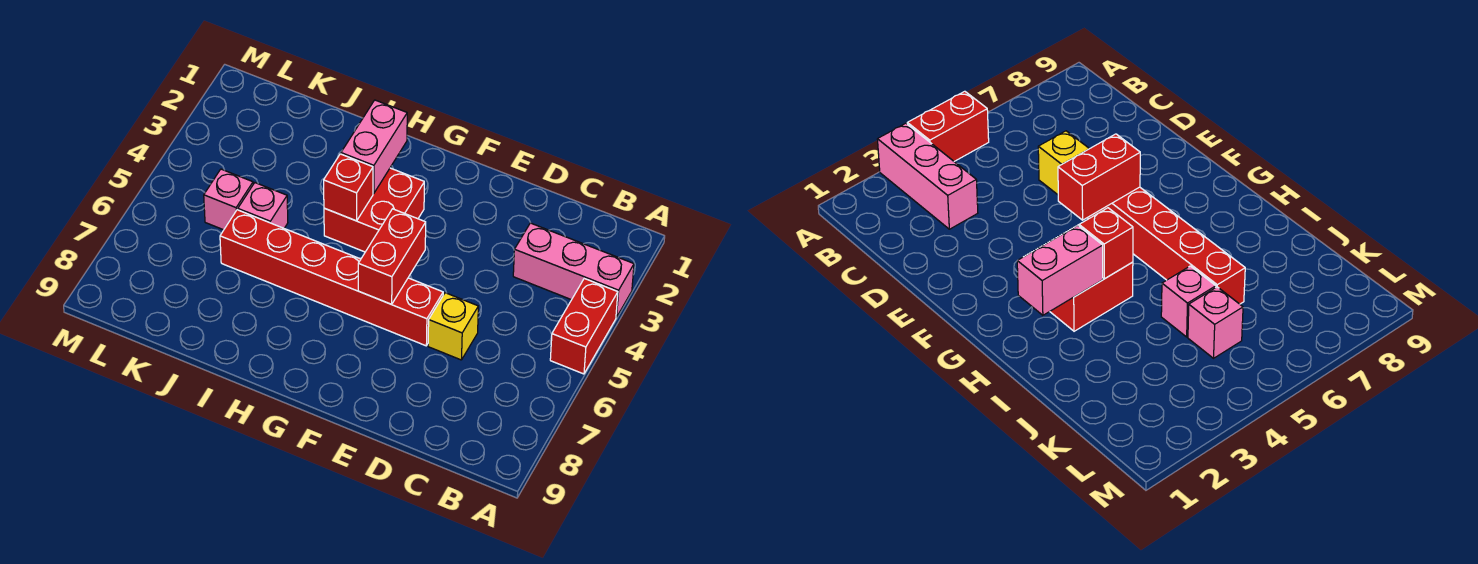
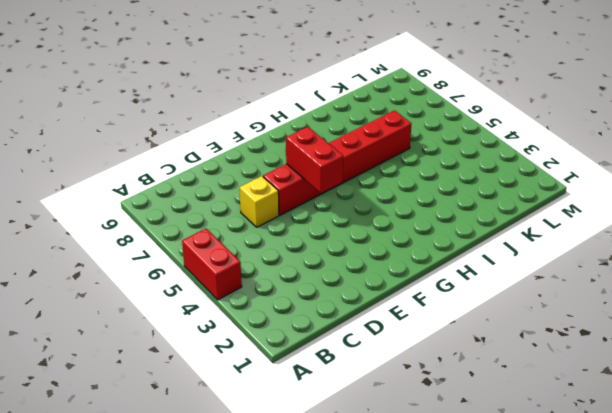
none -> pink 1x3 brick [513,223,634,317]
none -> red 2x2 brick [324,168,424,252]

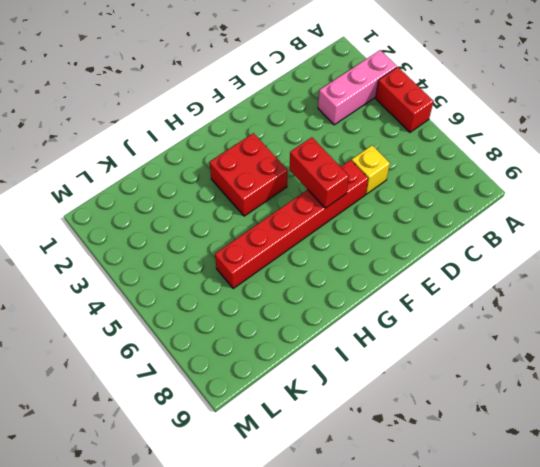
none -> pink 1x1 brick [238,183,288,228]
none -> pink 1x1 brick [204,169,253,230]

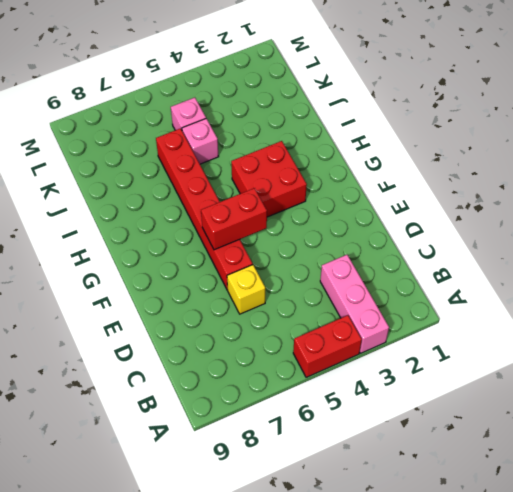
none -> pink 1x2 brick [341,100,407,193]
none -> red 1x1 brick [324,154,373,221]

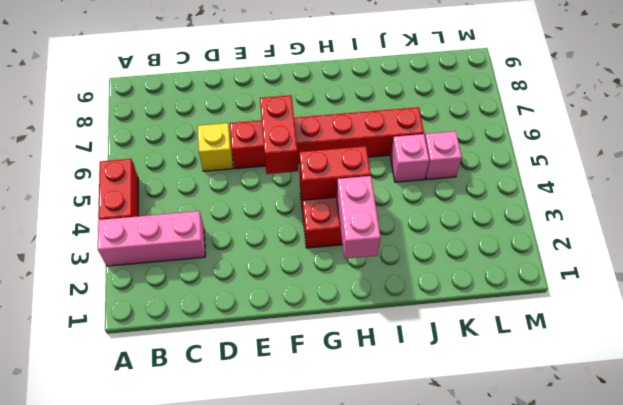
red 1x2 brick [299,146,371,200] -> red 1x1 brick [324,154,373,221]

